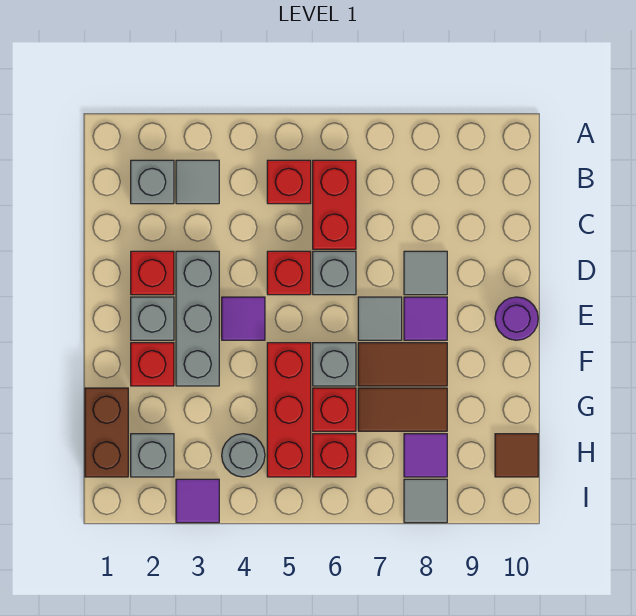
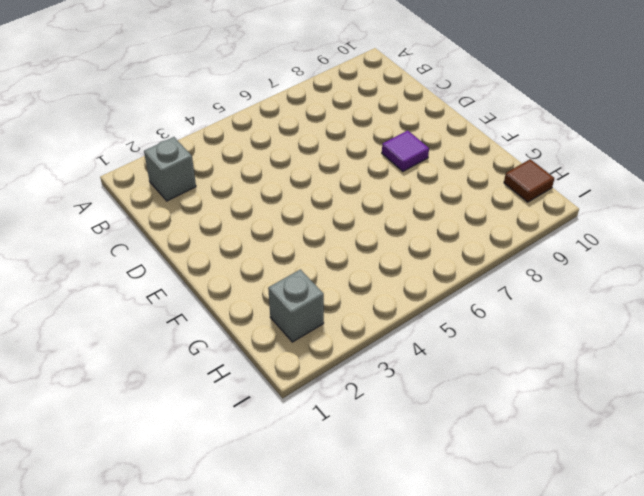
none -> grey 1x1 tile [176,160,219,204]
none -> red 1x1 brick [267,160,311,204]
none -> red 1x2 brick [313,160,356,249]

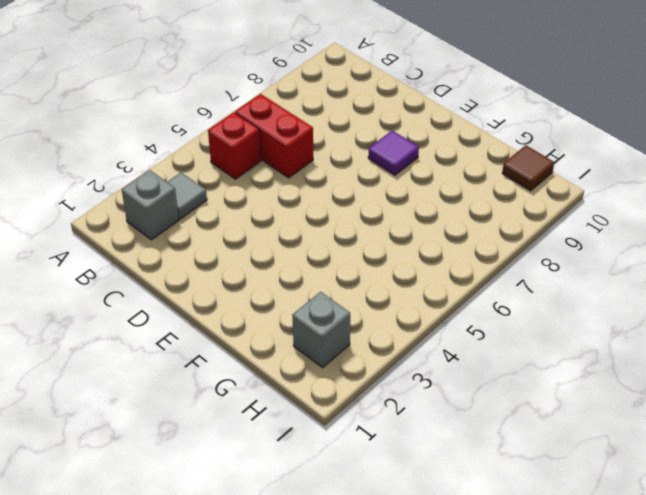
none -> red 1x1 brick [131,251,174,295]
none -> grey 1x3 brick [176,251,219,386]
none -> red 1x1 brick [267,251,311,295]

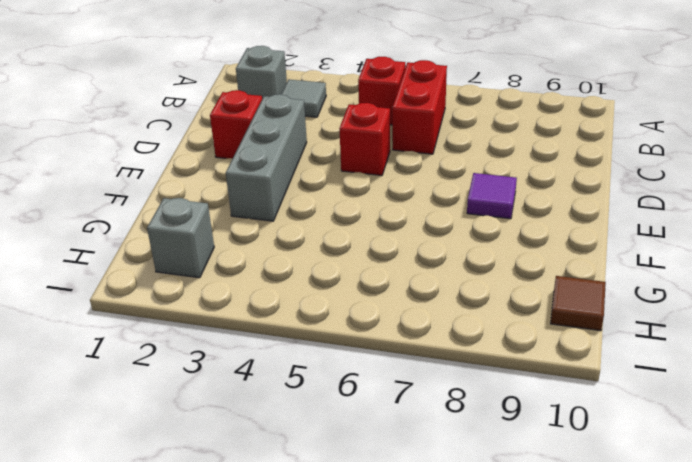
none -> grey 1x1 brick [313,251,356,295]
none -> grey 1x1 tile [404,251,447,295]
none -> grey 1x1 brick [131,297,174,340]

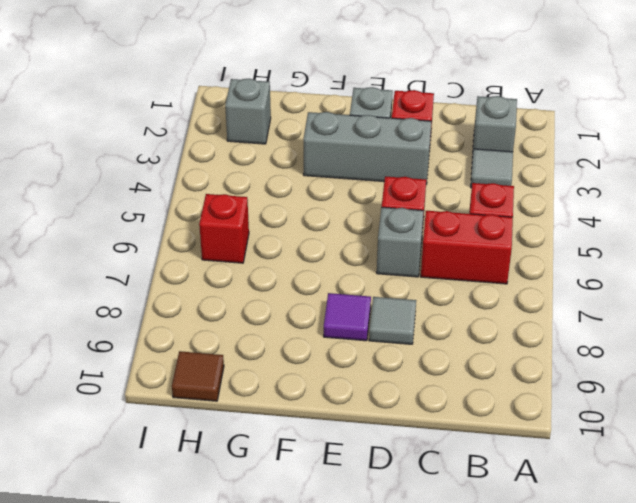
none -> purple 1x1 tile [222,297,265,340]
none -> grey 1x1 tile [358,297,402,340]
none -> purple 1x1 round brick [495,297,538,340]

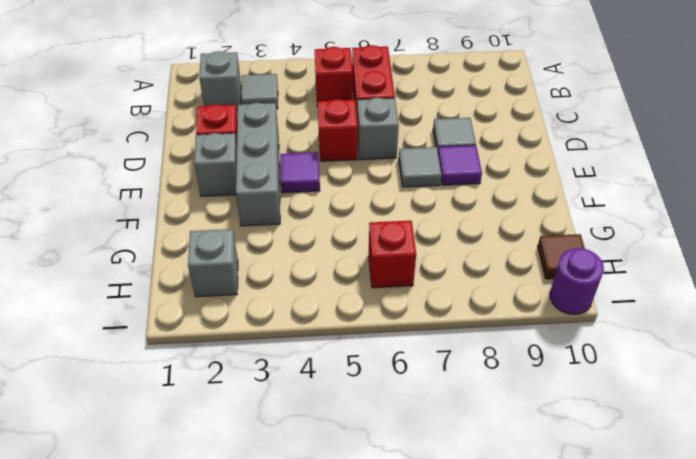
purple 1x1 round brick [550,248,604,314] -> purple 1x1 round brick moved to [495,297,538,340]
none -> red 1x1 brick [131,343,174,386]
none -> red 1x3 brick [267,343,311,477]
none -> grey 1x1 brick [313,343,356,386]

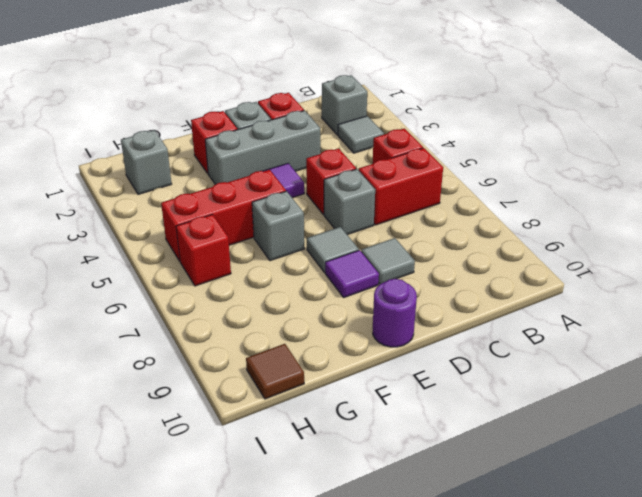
none -> brown 1x2 tile [358,343,447,386]
none -> brown 1x2 brick [85,388,128,477]
none -> red 1x1 brick [313,388,356,431]

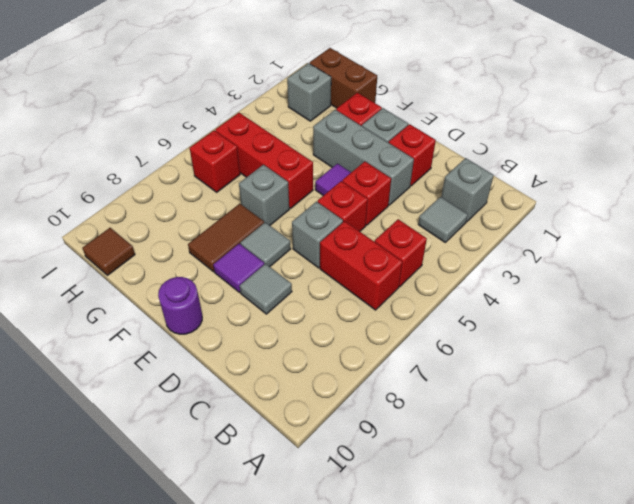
red 1x1 brick [342,162,391,225] -> red 1x1 brick moved to [313,388,356,431]
none -> brown 1x2 tile [358,388,447,431]
none -> grey 1x1 round brick [222,434,265,477]
none -> purple 1x1 tile [404,434,447,477]

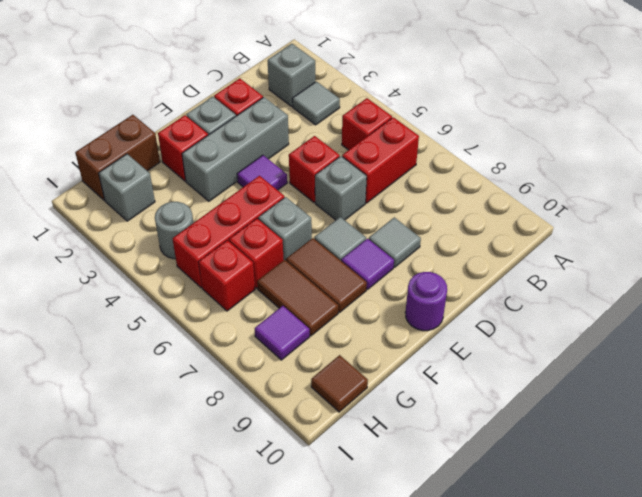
none -> purple 1x1 tile [176,479,219,523]
none -> grey 1x1 tile [404,479,447,523]

